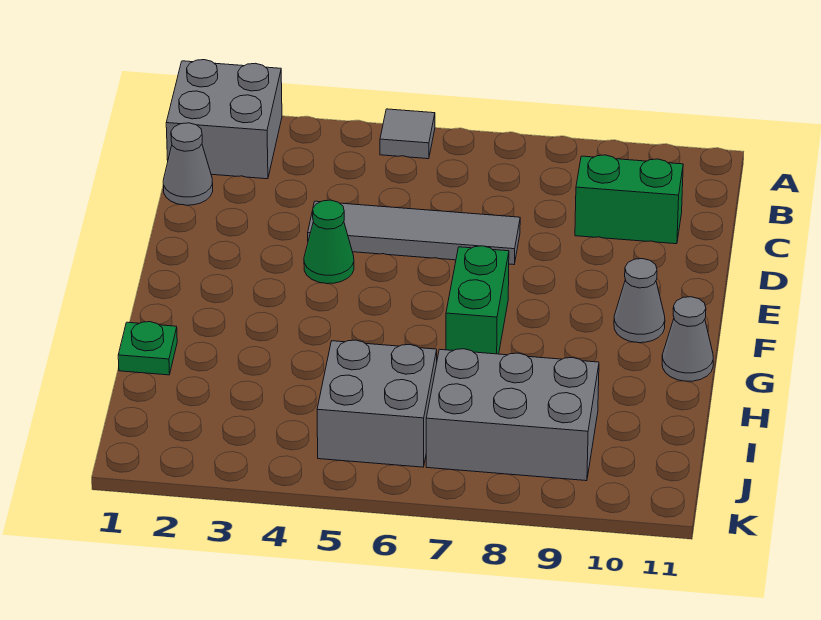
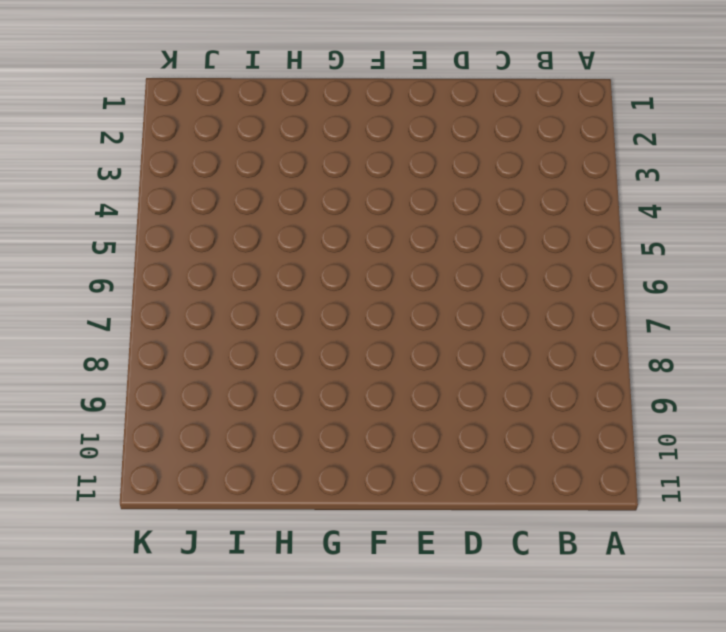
none -> grey 2x2 brick [166,60,282,179]
none -> grey 1x1 tile [380,109,435,159]
none -> grey 1x1 cone [163,123,213,205]

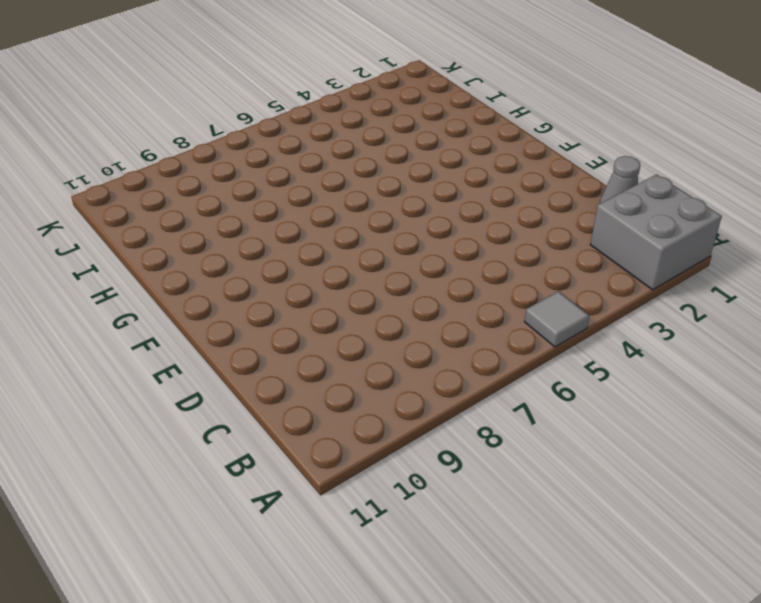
none -> green 1x2 brick [575,155,683,244]
none -> grey 1x4 tile [308,201,520,265]
none -> green 1x1 cone [304,200,354,284]

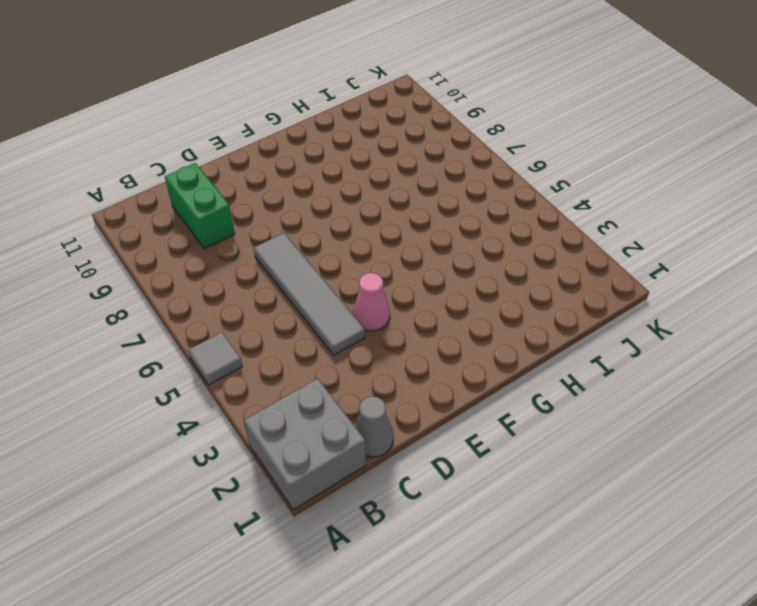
pink 1x1 cone [353,273,390,331] -> green 1x1 cone [304,200,354,284]
none -> green 1x2 brick [446,246,509,354]
none -> grey 1x1 cone [614,259,665,343]
none -> grey 1x1 cone [662,297,713,381]

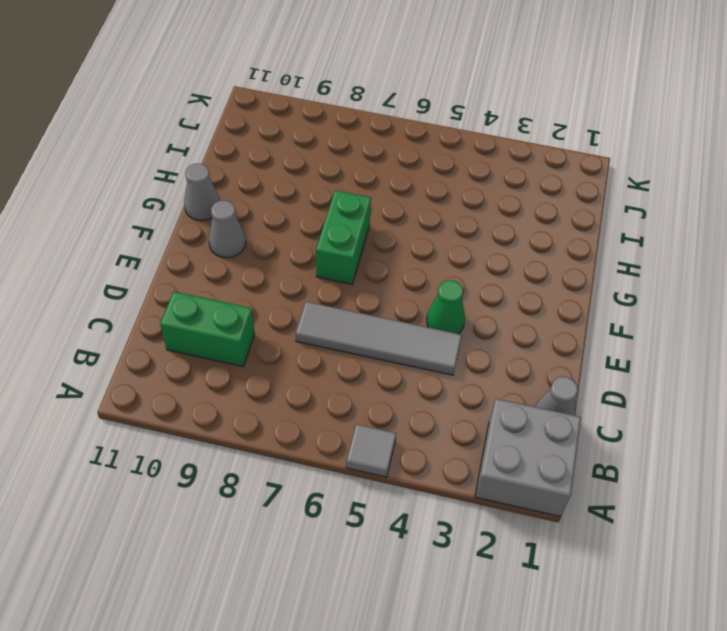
none -> green 1x1 plate [118,322,177,375]
none -> grey 2x2 brick [317,340,437,467]
none -> grey 2x3 brick [426,349,599,481]

